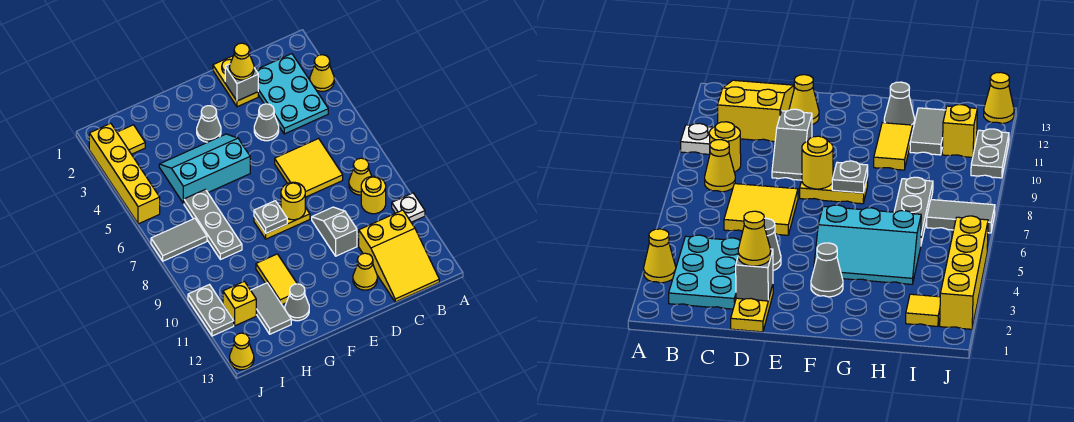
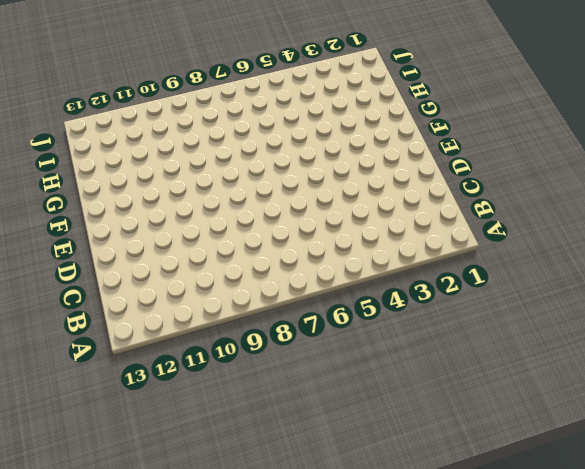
none -> yellow 1x1 cone [310,55,334,91]
none -> white 1x1 plate [392,193,425,222]
none -> cyan 2x3 plate [256,54,328,134]

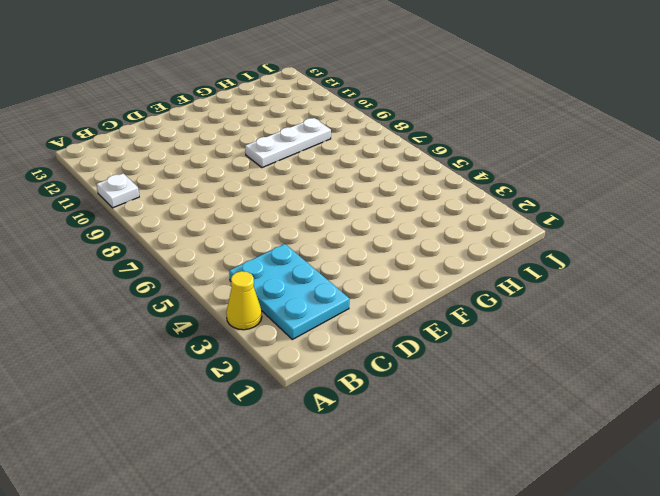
white 1x3 plate [245,118,331,168] -> none
none -> yellow 1x1 cone [349,158,371,195]
none -> yellow 1x1 round brick [361,176,386,214]
none -> yellow 2x3 slope [359,210,439,302]

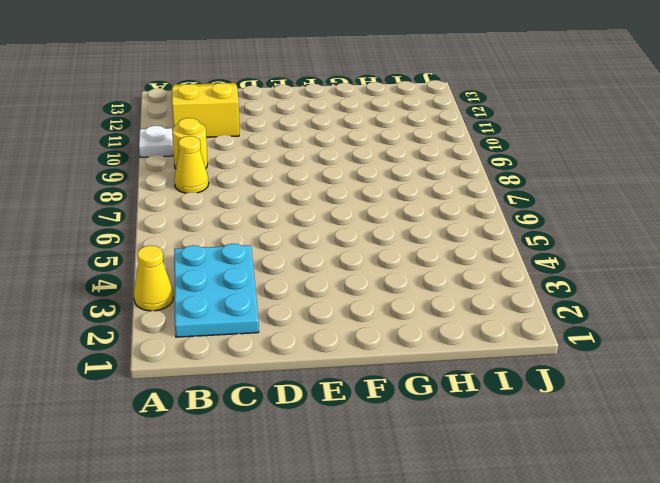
none -> yellow 2x2 tile [275,139,343,197]
none -> yellow 1x2 plate [213,56,258,107]
none -> grey 1x1 cone [254,104,279,141]

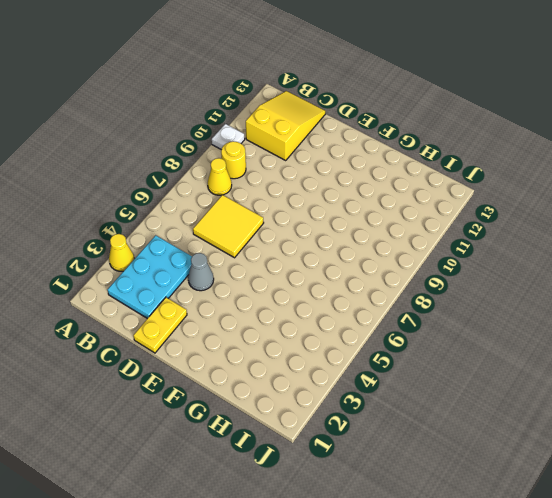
none -> grey 1x2 slope [312,207,357,256]
none -> yellow 1x1 cone [353,253,377,290]
none -> yellow 1x2 plate [254,204,310,239]

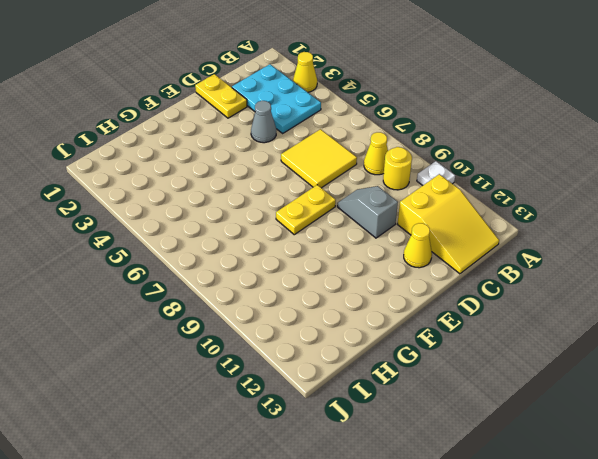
none -> grey 1x1 cone [197,106,221,142]
none -> cyan 2x3 slope [159,134,250,204]
none -> yellow 1x2 tile [256,254,297,305]

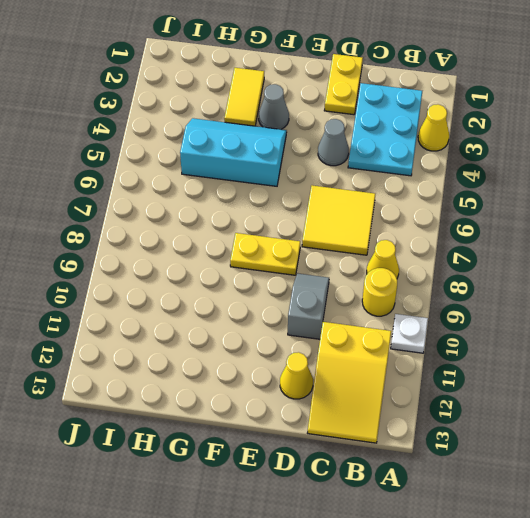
yellow 1x2 tile [224,68,264,126] -> yellow 1x2 tile moved to [256,254,297,305]
none -> grey 1x1 cone [285,284,309,321]
none -> grey 1x3 plate [184,189,242,260]
none -> grey 1x2 tile [251,283,291,334]

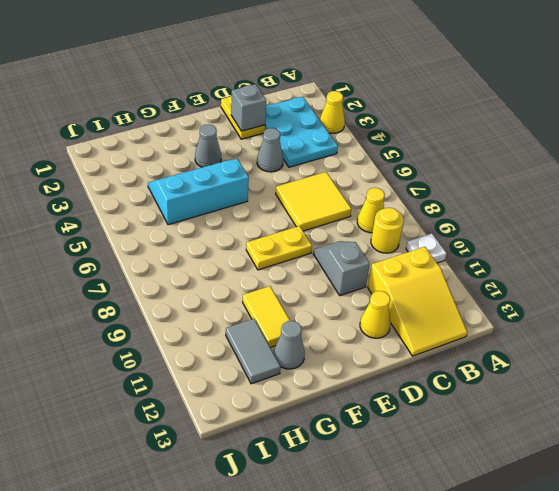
none -> grey 1x3 plate [184,189,242,260]
none -> yellow 1x1 tile [117,125,145,154]
none -> grey 1x2 tile [151,218,207,261]

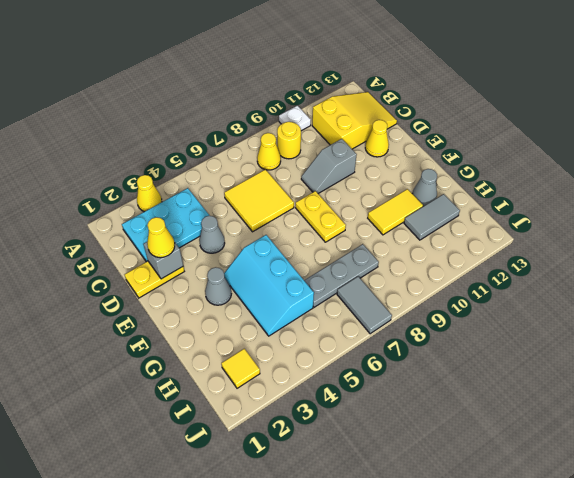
none -> yellow 1x1 brick [223,281,256,326]
none -> yellow 1x4 brick [89,123,160,224]
none -> grey 1x2 plate [188,285,234,336]

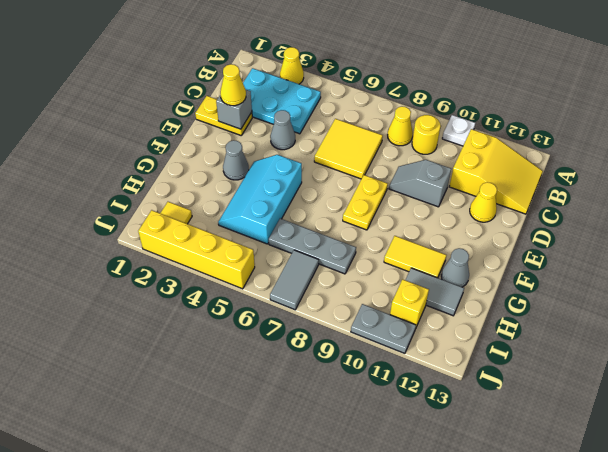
none -> yellow 1x1 cone [230,333,254,370]
none -> yellow 1x1 round brick [281,182,305,220]
none -> grey 1x1 plate [254,201,287,233]

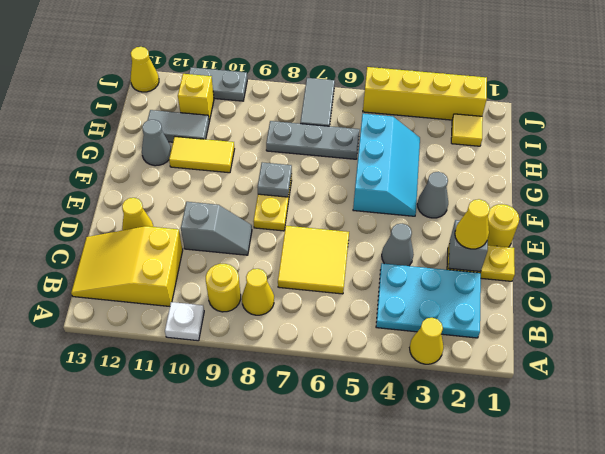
yellow 1x1 round brick [488,204,519,247] -> yellow 1x1 round brick moved to [281,182,305,220]

